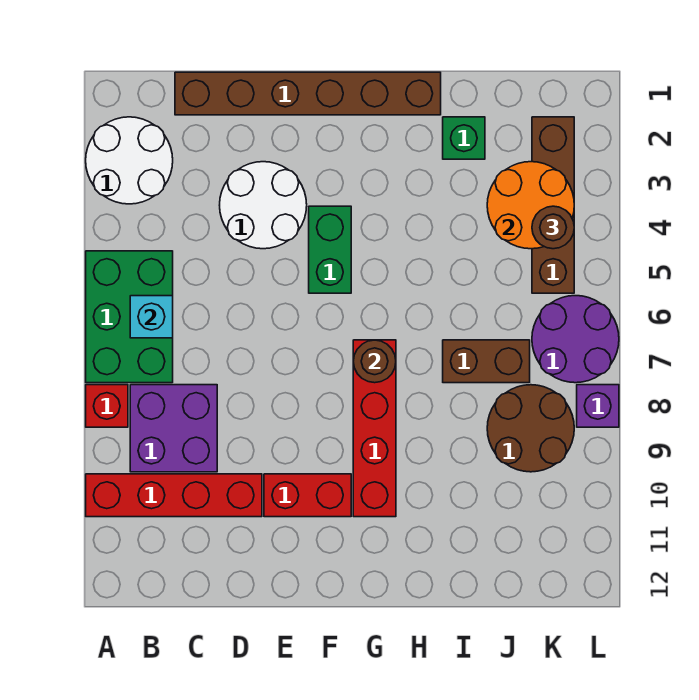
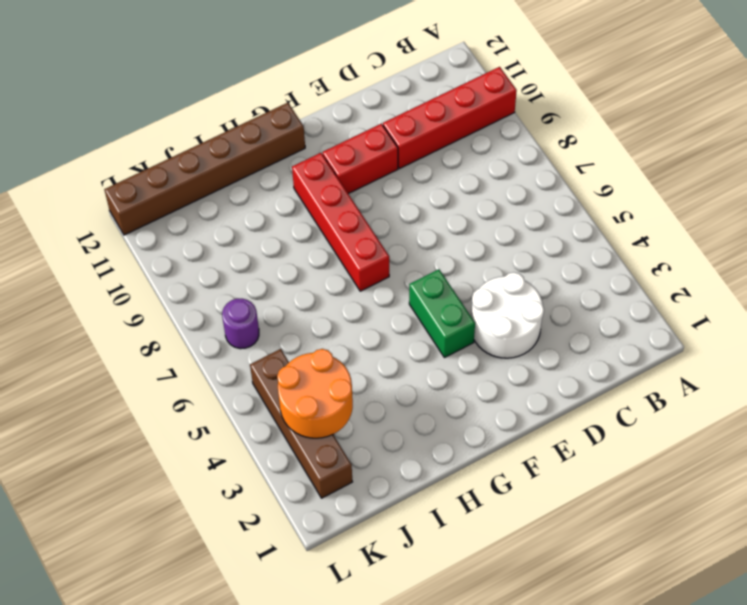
brown 1x6 brick [104,103,305,235] -> brown 1x6 brick moved to [175,72,441,115]
purple 1x1 round brick [222,299,259,349] -> purple 2x2 round brick [532,296,619,383]
none -> white 2x2 round brick [86,117,173,204]
none -> green 2x3 brick [86,251,173,383]
none -> red 1x1 brick [86,385,128,427]

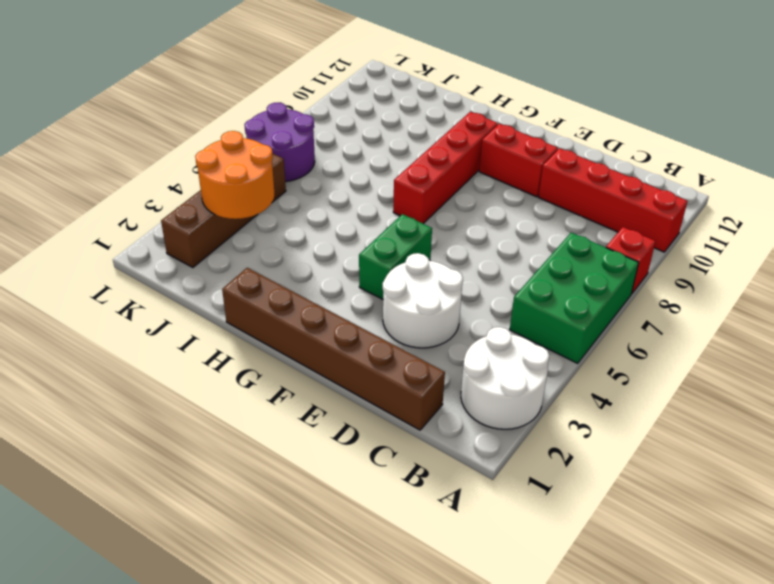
none -> purple 2x2 brick [130,385,217,472]
none -> green 1x1 brick [443,117,485,159]
none -> brown 1x2 brick [443,340,530,383]

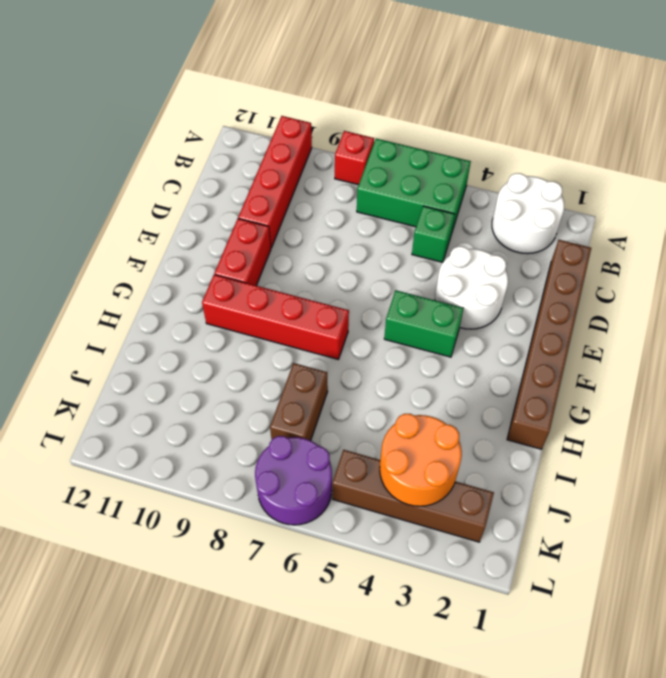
green 1x1 brick [412,206,455,262] -> green 1x1 brick moved to [443,117,485,159]
none -> purple 2x2 brick [130,385,217,472]
none -> brown 2x2 round brick [487,385,574,472]
none -> purple 1x1 brick [577,385,619,427]

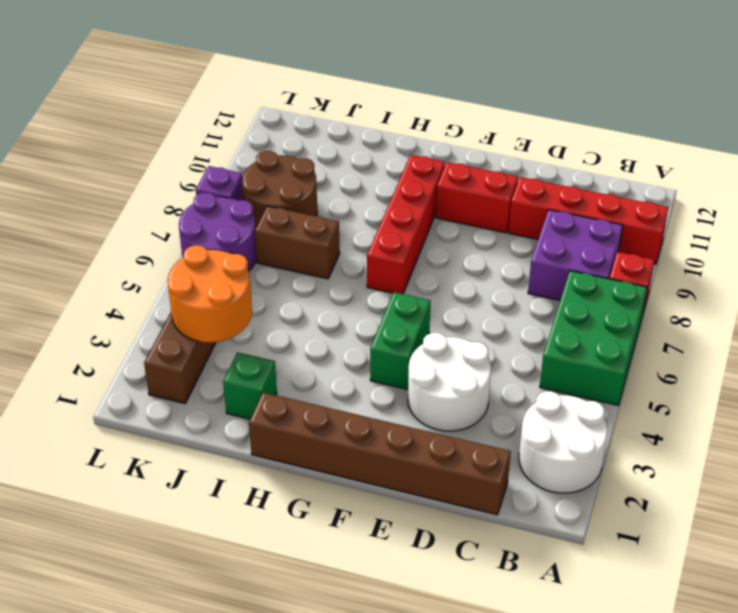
none -> cyan 1x1 brick [130,296,173,338]
none -> brown 1x1 round brick [353,340,396,383]
none -> brown 1x1 round brick [532,206,574,249]

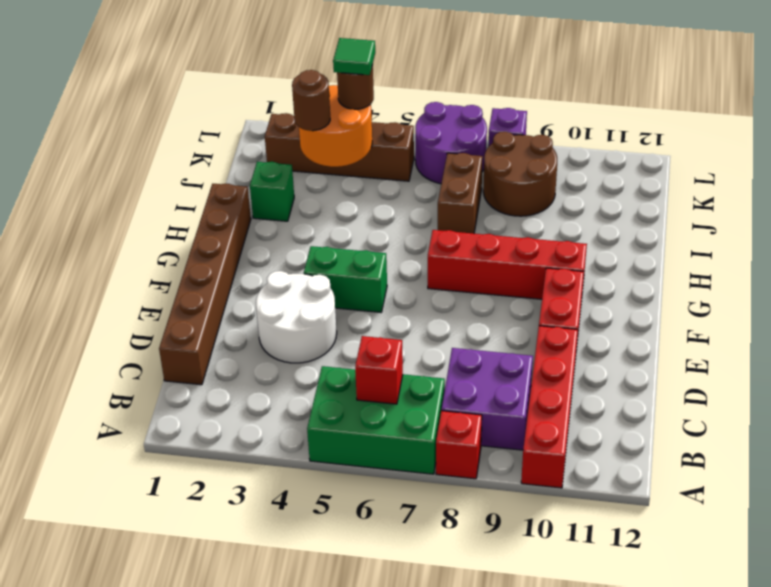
red 1x1 brick [355,336,403,404] -> cyan 1x1 brick [130,296,173,338]
brown 1x1 round brick [292,70,330,131] -> brown 1x1 round brick moved to [353,340,396,383]
green 1x1 tile [333,38,375,75] -> none
none -> white 2x2 round brick [86,117,173,204]

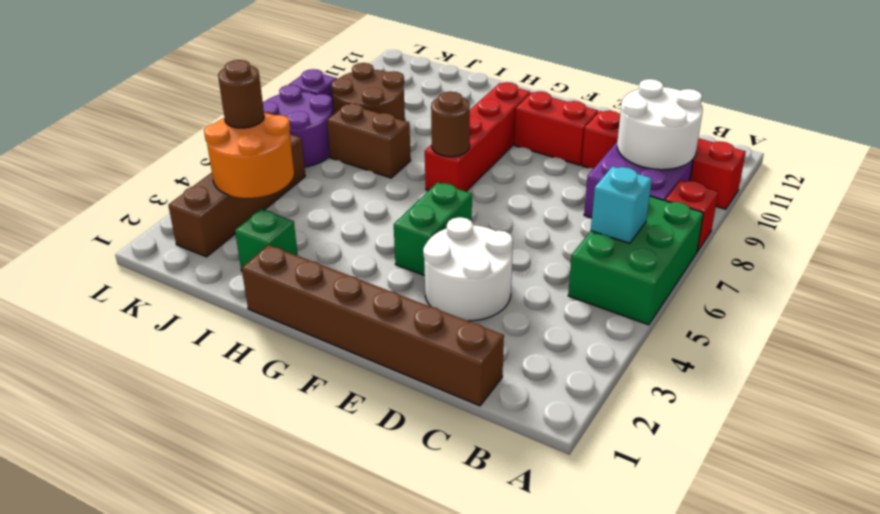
white 2x2 round brick [617,79,703,170] -> white 2x2 round brick moved to [86,117,173,204]

